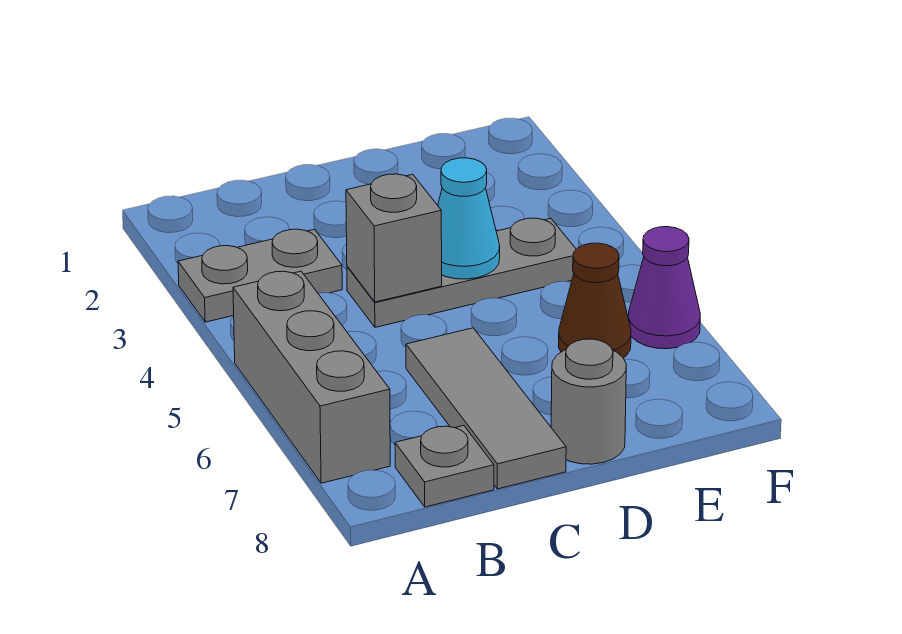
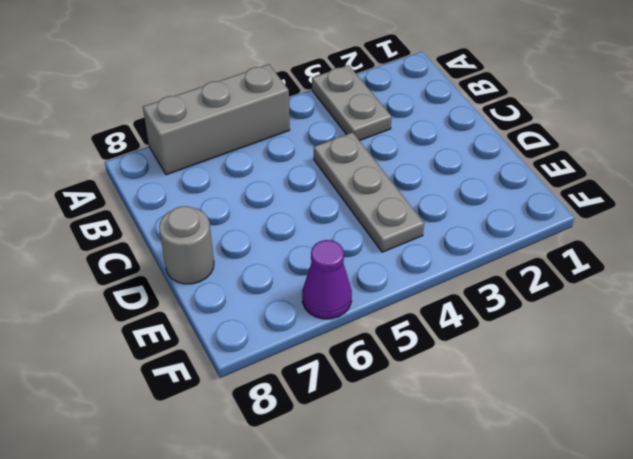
none -> grey 1x1 plate [395,426,494,507]
none -> grey 1x3 tile [406,328,566,489]

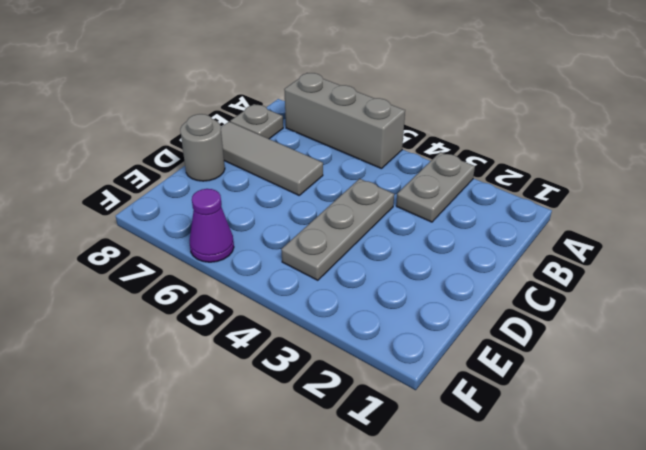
none -> brown 1x1 cone [559,243,631,358]
none -> grey 1x1 brick [346,174,442,302]

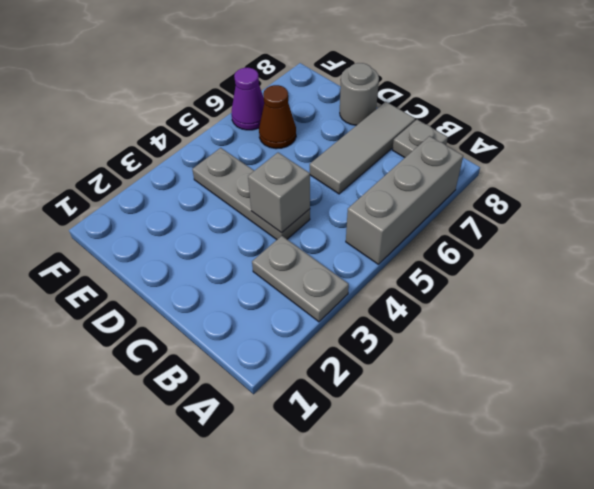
none -> cyan 1x1 cone [438,158,500,279]

